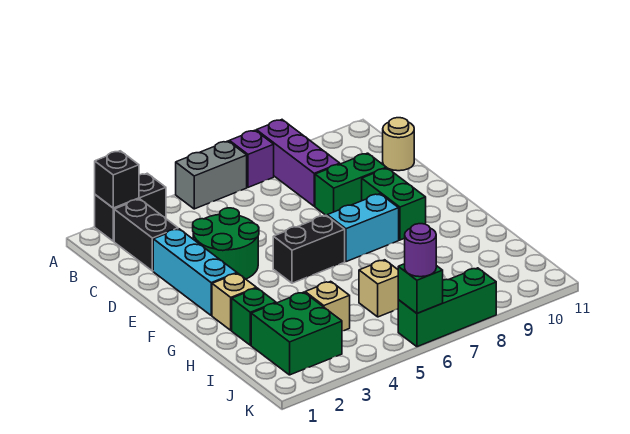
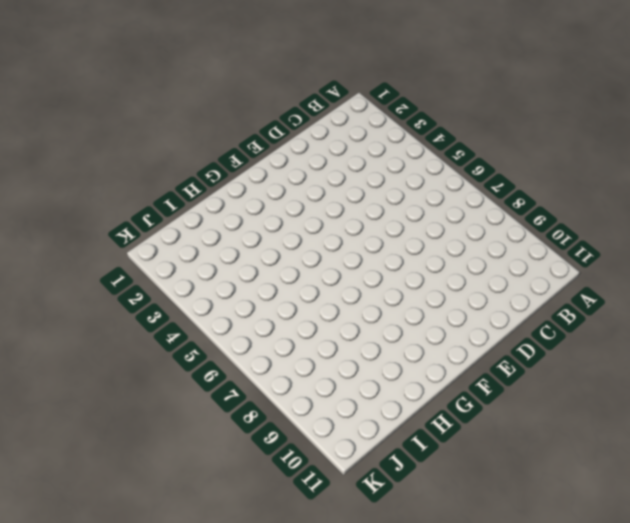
none -> black 1x2 brick [95,173,166,241]
none -> grey 1x2 brick [176,141,247,209]
none -> purple 1x1 brick [229,130,274,187]

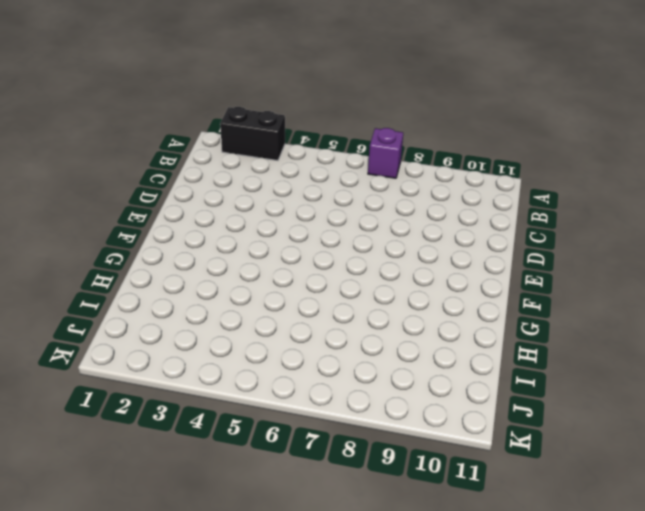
none -> grey 1x2 brick [176,141,247,209]
none -> purple 1x3 brick [256,120,340,206]
none -> black 1x2 brick [114,199,178,271]

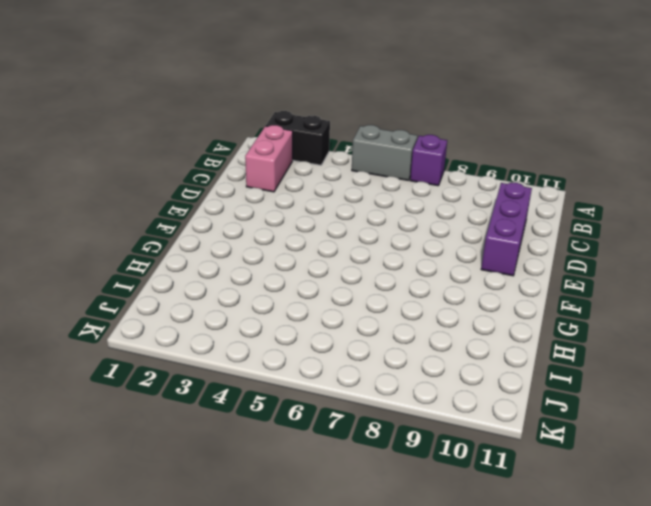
pink 1x2 brick [245,125,293,192] -> black 1x2 brick [114,199,178,271]
purple 1x3 brick [481,183,532,276] -> purple 1x3 brick moved to [256,120,340,206]
none -> tan 1x1 round brick [383,118,414,171]
none -> cyan 1x3 brick [153,229,237,315]
none -> green 2x2 round brick [193,208,259,279]

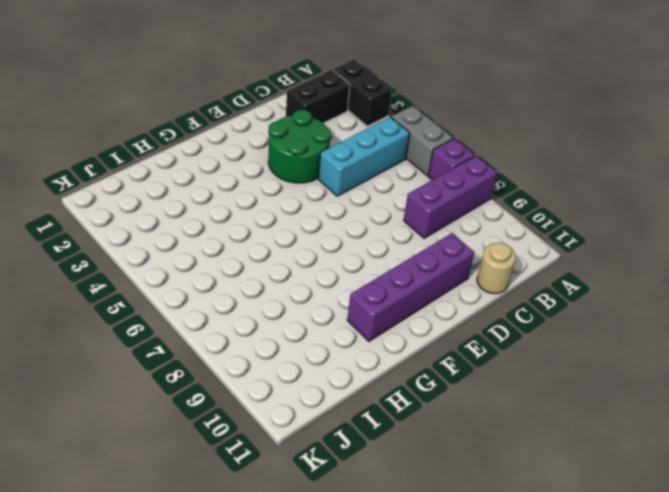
cyan 1x3 brick [319,117,410,196] -> cyan 1x3 brick moved to [153,229,237,315]
purple 1x4 brick [347,233,474,341] -> none
none -> green 1x2 brick [315,153,386,216]
none -> green 1x2 brick [362,168,426,240]
none -> black 1x2 brick [273,215,345,283]

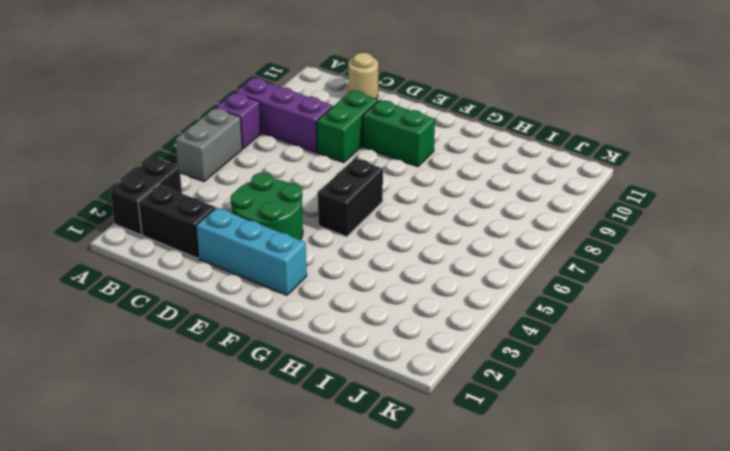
none -> cyan 1x2 brick [327,194,399,262]
none -> tan 1x1 brick [212,273,256,330]
none -> green 1x1 brick [232,288,276,345]

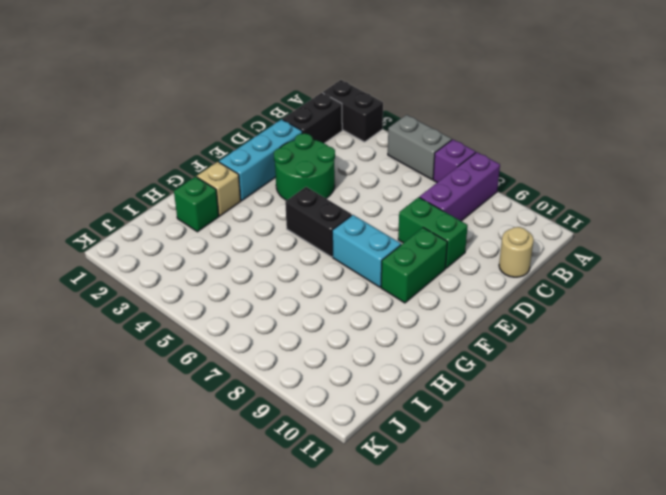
none -> green 2x2 brick [251,292,342,375]
none -> tan 1x1 brick [305,281,350,331]
none -> tan 1x1 brick [359,260,398,317]

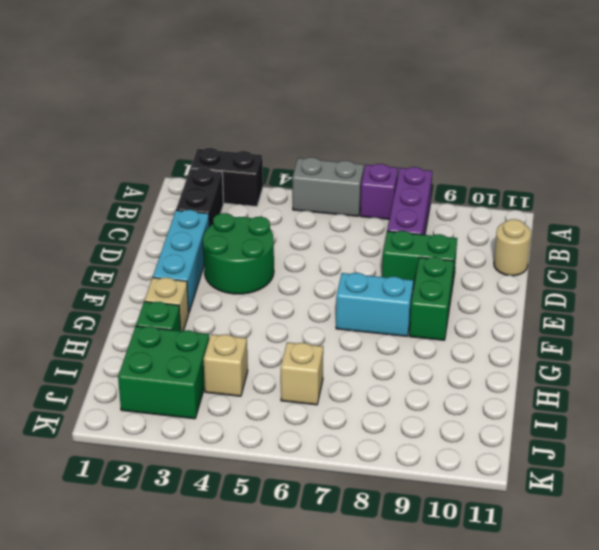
none -> black 1x2 brick [273,215,345,283]
none -> green 1x3 brick [398,268,496,347]
none -> black 1x1 brick [95,151,139,208]

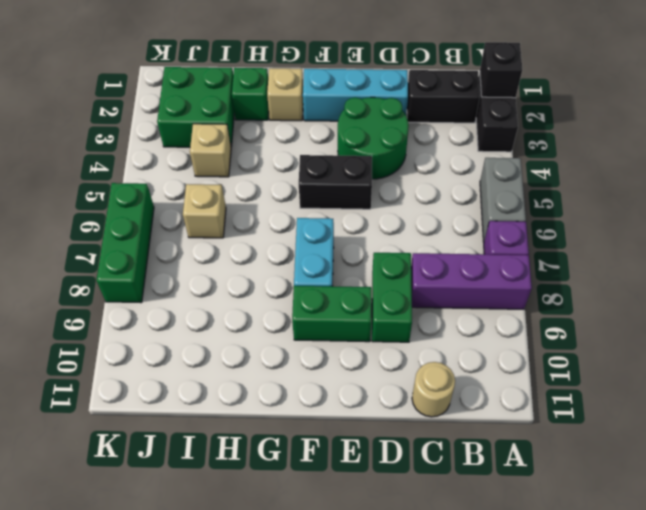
black 1x2 brick [299,155,372,209] -> black 1x2 brick turned to [273,215,345,283]
none -> green 1x1 brick [398,264,443,313]
none -> purple 1x1 round brick [405,224,436,277]

